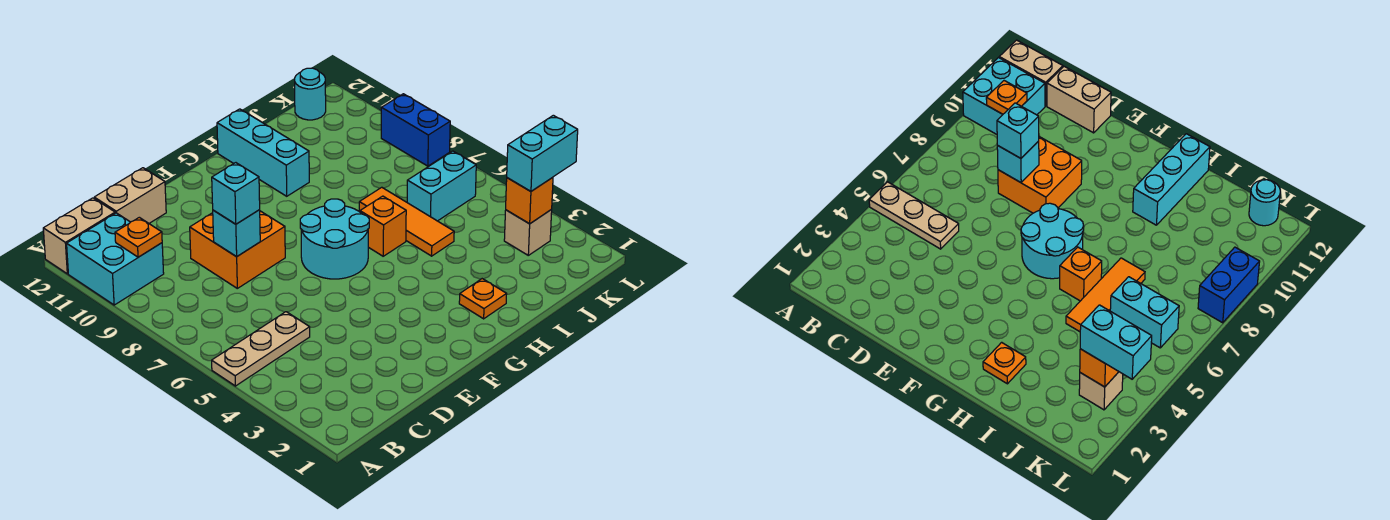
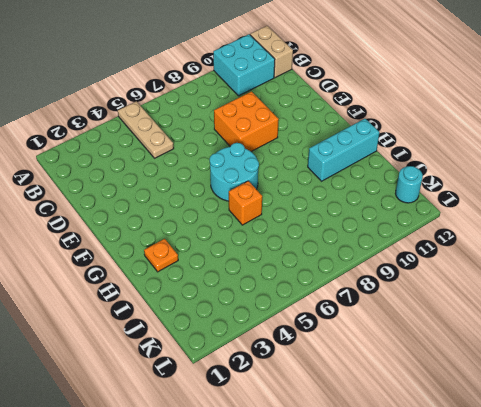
none -> tan 1x2 brick [94,168,166,223]
none -> orange 1x3 tile [359,187,454,256]
none -> cyan 1x2 brick [407,151,476,221]

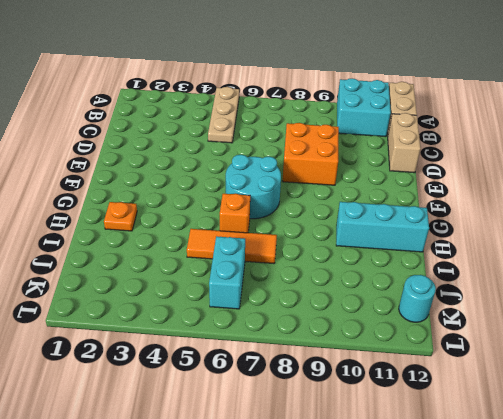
none -> tan 1x1 brick [504,210,552,255]
none -> blue 1x2 brick [381,94,450,166]
none -> orange 1x1 plate [115,217,162,257]

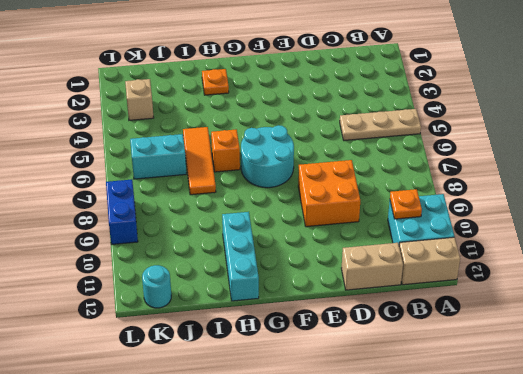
none -> cyan 1x1 brick [213,210,260,257]
none -> orange 1x1 brick [506,177,553,224]
none -> cyan 1x1 brick [212,163,260,224]

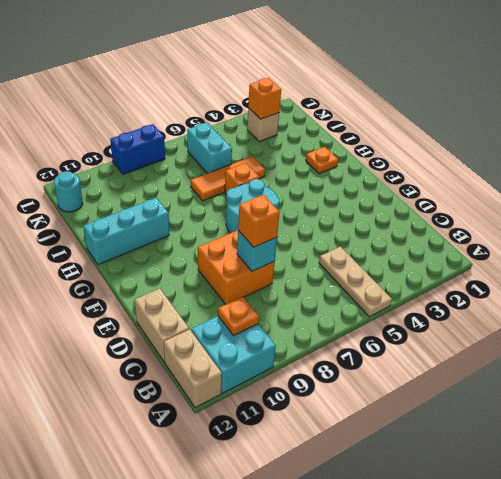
orange 1x1 brick [238,195,280,247] -> cyan 1x1 brick [212,163,260,224]
none -> cyan 1x2 brick [507,115,578,191]

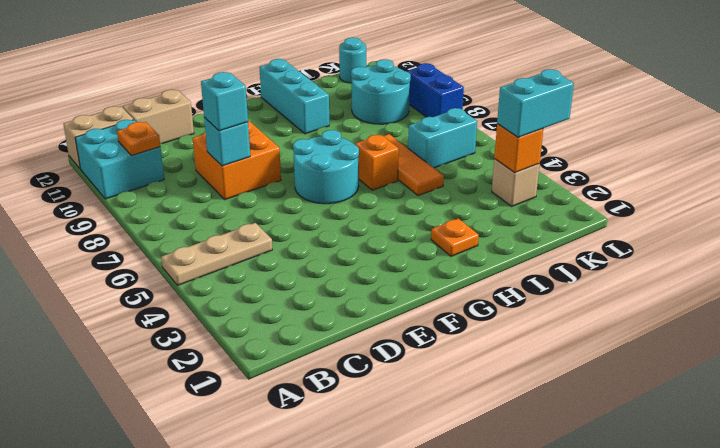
cyan 2x2 round brick [351,59,411,124] -> none

